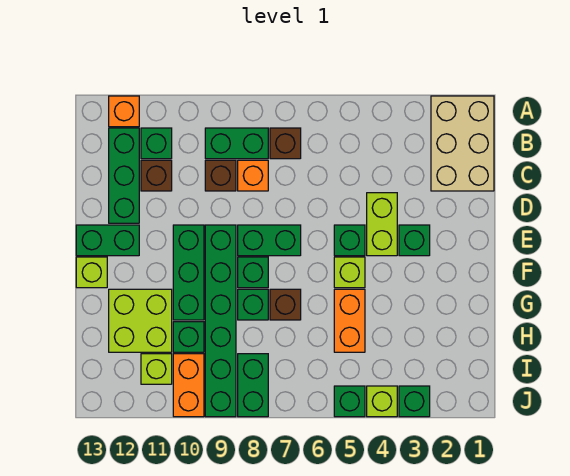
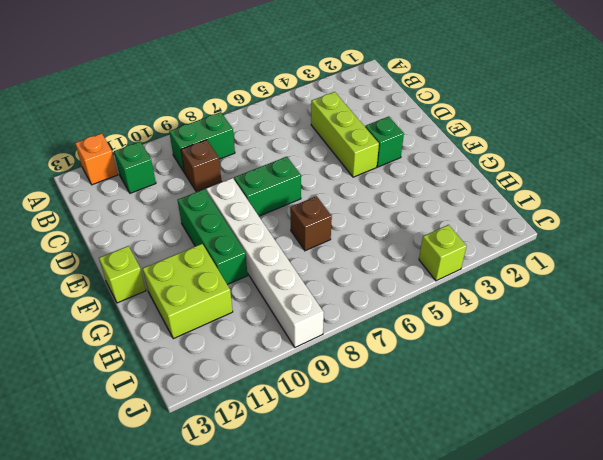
lime 1x3 brick [311,92,379,177] -> lime 1x2 brick [367,193,397,256]
white 1x6 brick [206,178,324,347] -> green 1x6 brick [205,225,236,417]
none -> tan 2x3 brick [431,96,494,191]
none -> brown 1x1 brick [270,128,301,159]
none -> green 1x3 brick [109,128,139,223]
none -> orange 1x1 brick [238,160,268,191]

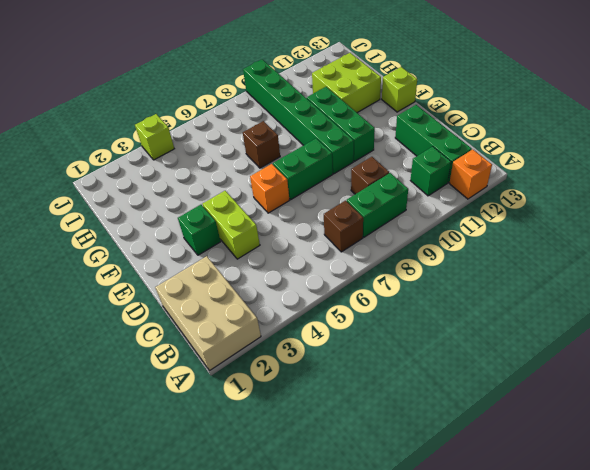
orange 1x1 brick [250,164,289,213] -> orange 1x1 brick moved to [238,160,268,191]
none -> brown 1x1 brick [141,160,172,191]
none -> green 1x1 brick [334,225,365,256]
none -> green 1x2 brick [76,225,139,256]
none -> lime 1x1 brick [334,257,365,288]

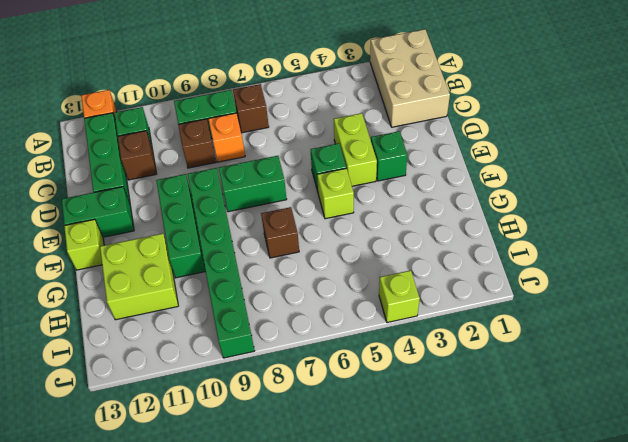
none -> green 1x1 brick [238,257,268,288]
none -> orange 1x2 brick [334,289,365,352]
none -> green 1x1 brick [238,289,268,320]
none -> green 1x1 brick [173,322,204,352]

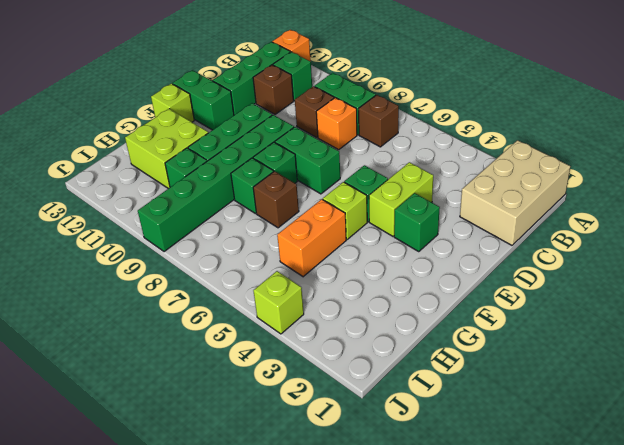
none -> green 1x2 brick [238,354,268,417]
none -> orange 1x2 brick [173,354,204,417]
none -> lime 1x1 brick [141,354,172,384]
none -> green 1x1 brick [399,386,430,417]

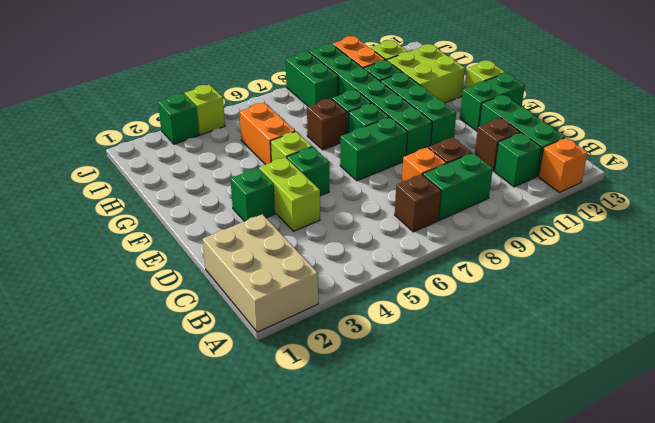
none -> green 1x1 brick [334,386,365,417]

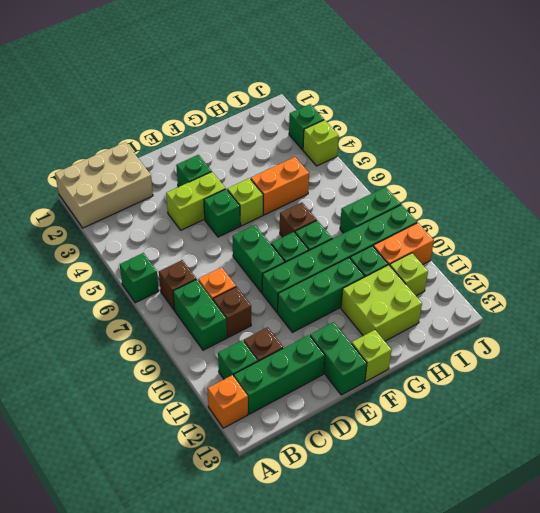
green 1x1 brick [120,253,159,303] -> green 1x1 brick moved to [334,386,365,417]

